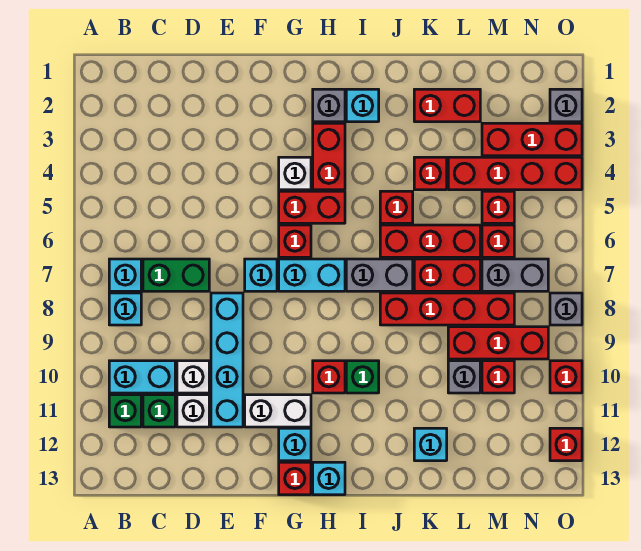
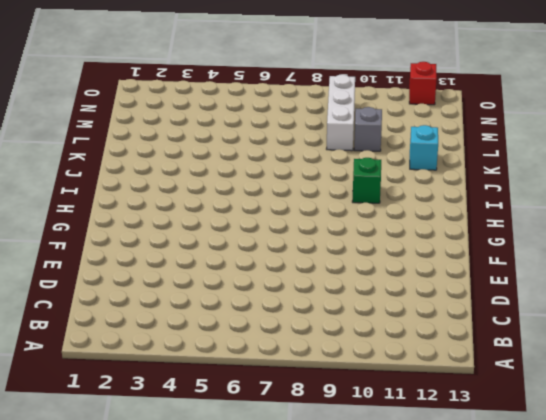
white 1x3 brick [327,74,355,151] -> red 1x3 brick [448,327,548,359]
none -> cyan 1x1 brick [109,259,141,291]
none -> cyan 1x1 brick [109,293,141,325]
none -> cyan 1x2 brick [109,361,175,393]
none -> green 1x1 brick [109,395,141,427]

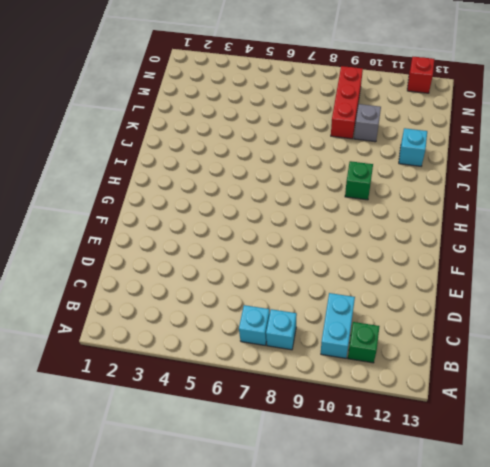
none -> green 1x2 brick [143,259,209,291]
none -> green 1x1 brick [143,395,175,427]
none -> white 1x1 brick [177,361,209,393]
none -> white 1x1 brick [177,395,209,427]

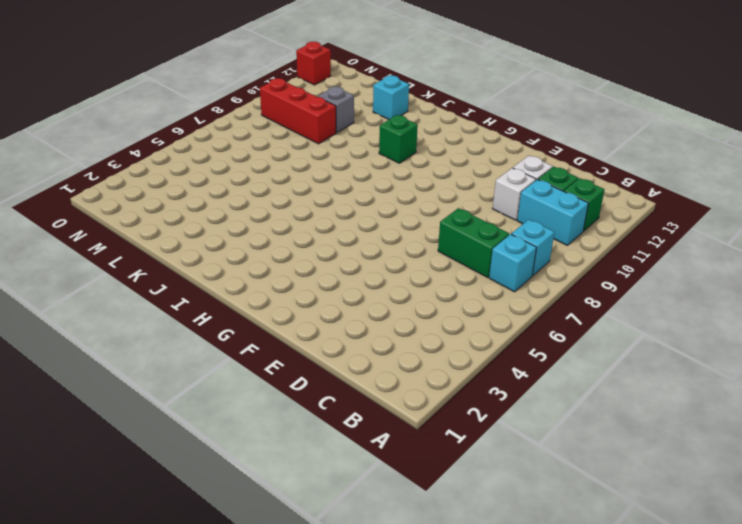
none -> cyan 1x4 brick [211,293,243,427]
none -> cyan 1x1 brick [245,259,277,291]
none -> white 1x2 brick [245,395,311,427]
none -> white 1x1 brick [279,157,311,190]

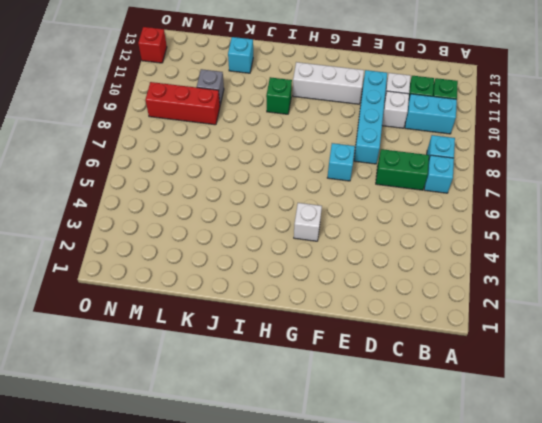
white 1x3 brick [293,62,364,104] -> white 1x2 brick [245,395,311,427]
none -> red 1x2 brick [279,191,345,223]
none -> red 1x1 brick [279,225,311,257]
none -> cyan 1x2 brick [279,259,345,291]
none -> cyan 1x1 brick [279,428,311,461]

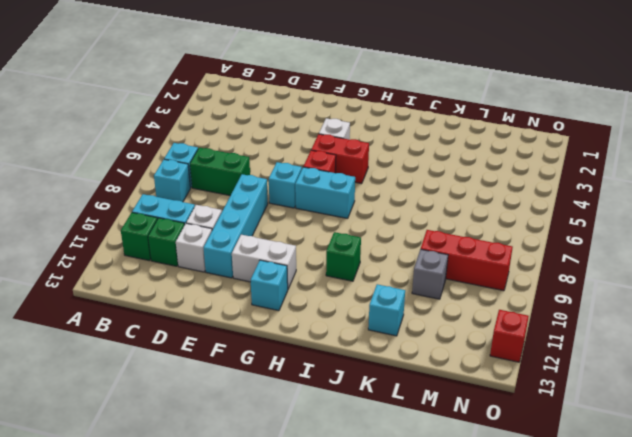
none -> red 1x1 brick [279,462,311,495]
none -> grey 1x1 brick [313,89,345,122]
none -> red 1x2 brick [313,123,345,190]
none -> red 1x1 brick [313,361,345,393]

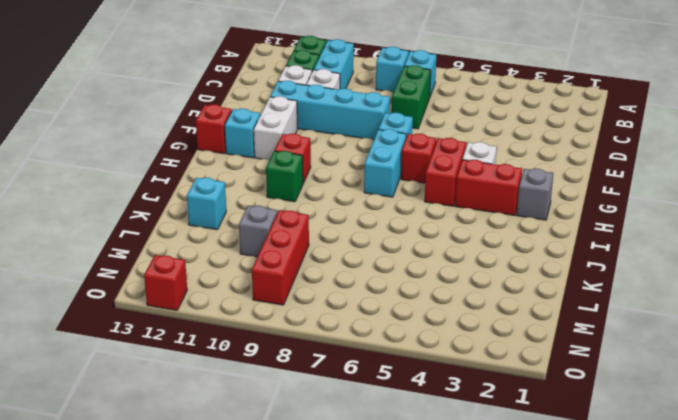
none -> cyan 1x1 brick [313,462,345,495]
none -> cyan 1x1 brick [346,89,379,122]
none -> grey 1x2 brick [346,259,413,291]
none -> red 1x1 brick [380,191,413,223]

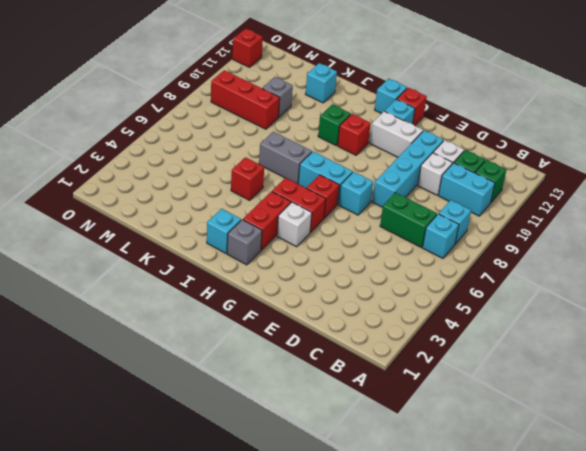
none -> red 1x3 brick [380,225,480,257]
none -> red 1x4 brick [380,293,514,325]
none -> red 1x2 brick [414,89,480,122]
none -> red 1x1 brick [414,157,447,190]

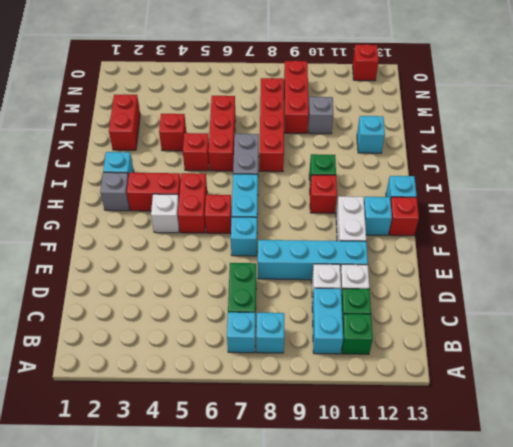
none -> red 1x2 brick [414,259,480,291]
none -> red 1x4 brick [448,157,582,190]
none -> red 1x3 brick [482,123,582,156]
none -> red 1x1 brick [482,191,514,223]

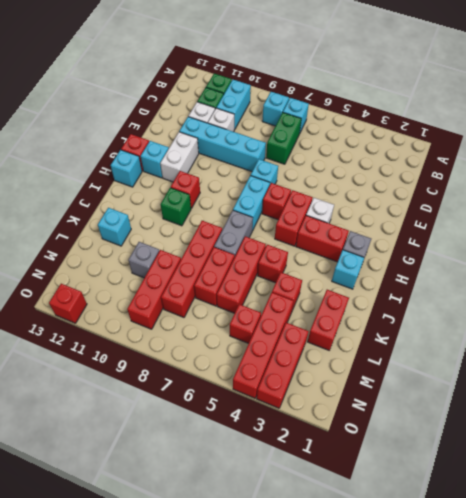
none -> red 1x1 brick [482,225,514,257]
none -> grey 1x2 brick [482,259,548,291]
none -> red 1x1 brick [482,361,514,393]
none -> grey 1x1 brick [550,89,582,122]

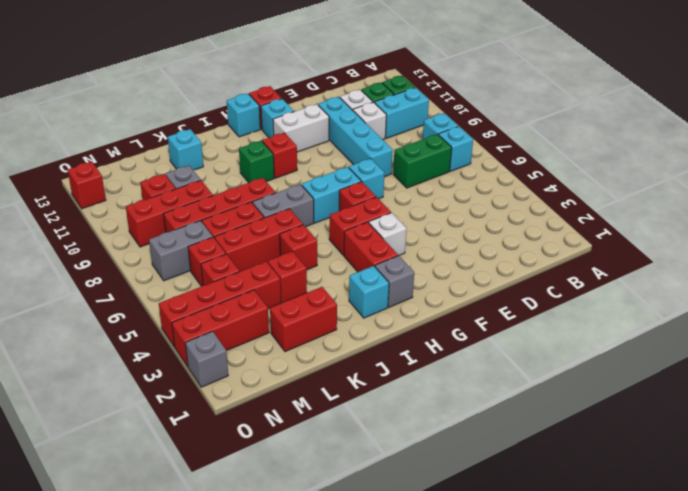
none -> grey 1x1 brick [550,293,582,325]
none -> red 1x1 brick [550,361,582,393]

